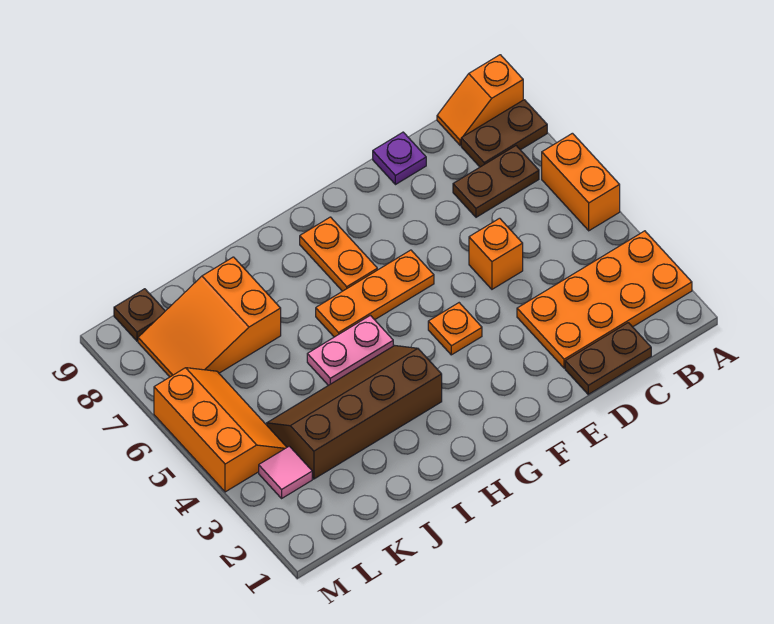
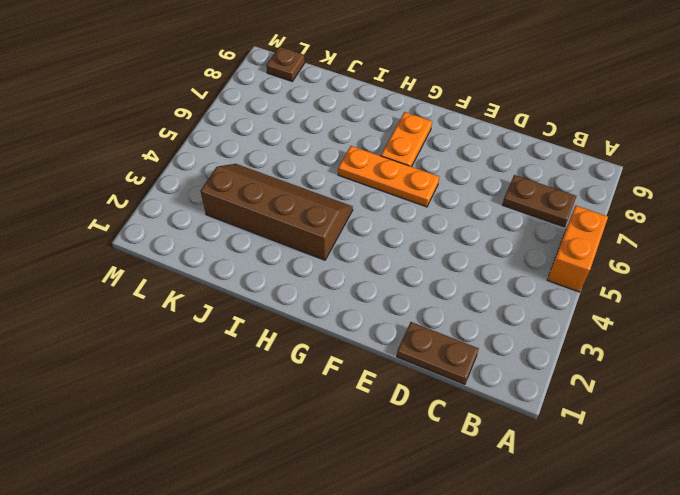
none -> orange 2x4 plate [517,231,692,368]
none -> brown 1x2 plate [461,100,547,167]
none -> orange 1x2 slope [437,55,523,145]

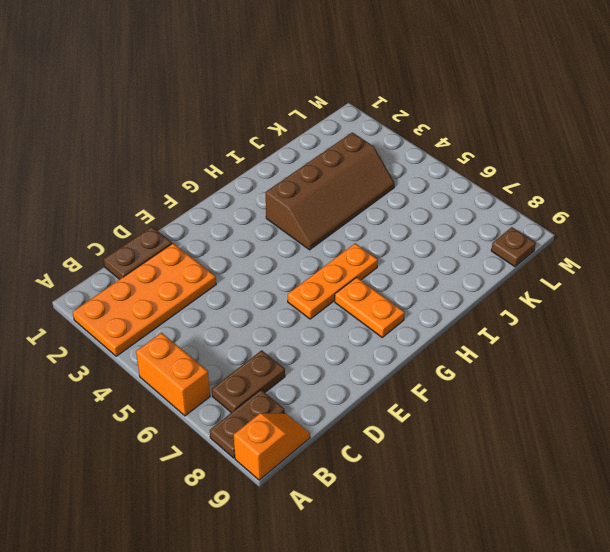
none -> orange 1x1 brick [469,218,523,289]
none -> purple 1x1 plate [373,132,426,185]
none -> orange 1x1 plate [428,303,482,355]

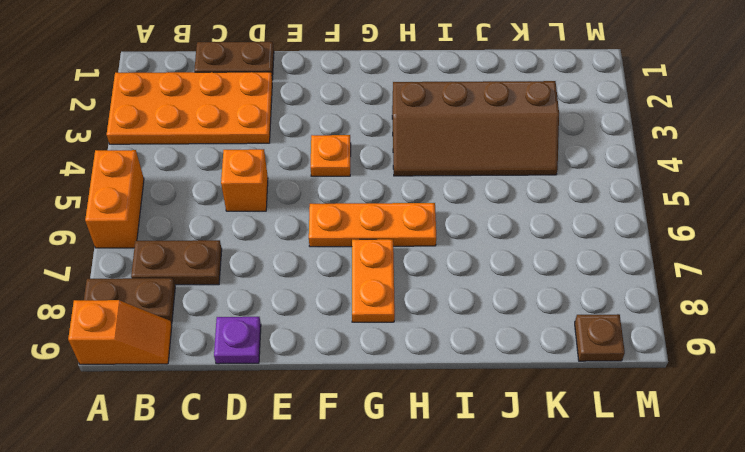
none -> pink 1x2 plate [307,315,393,385]
none -> orange 2x3 slope [138,257,281,377]
none -> pink 1x1 tile [259,446,312,498]

